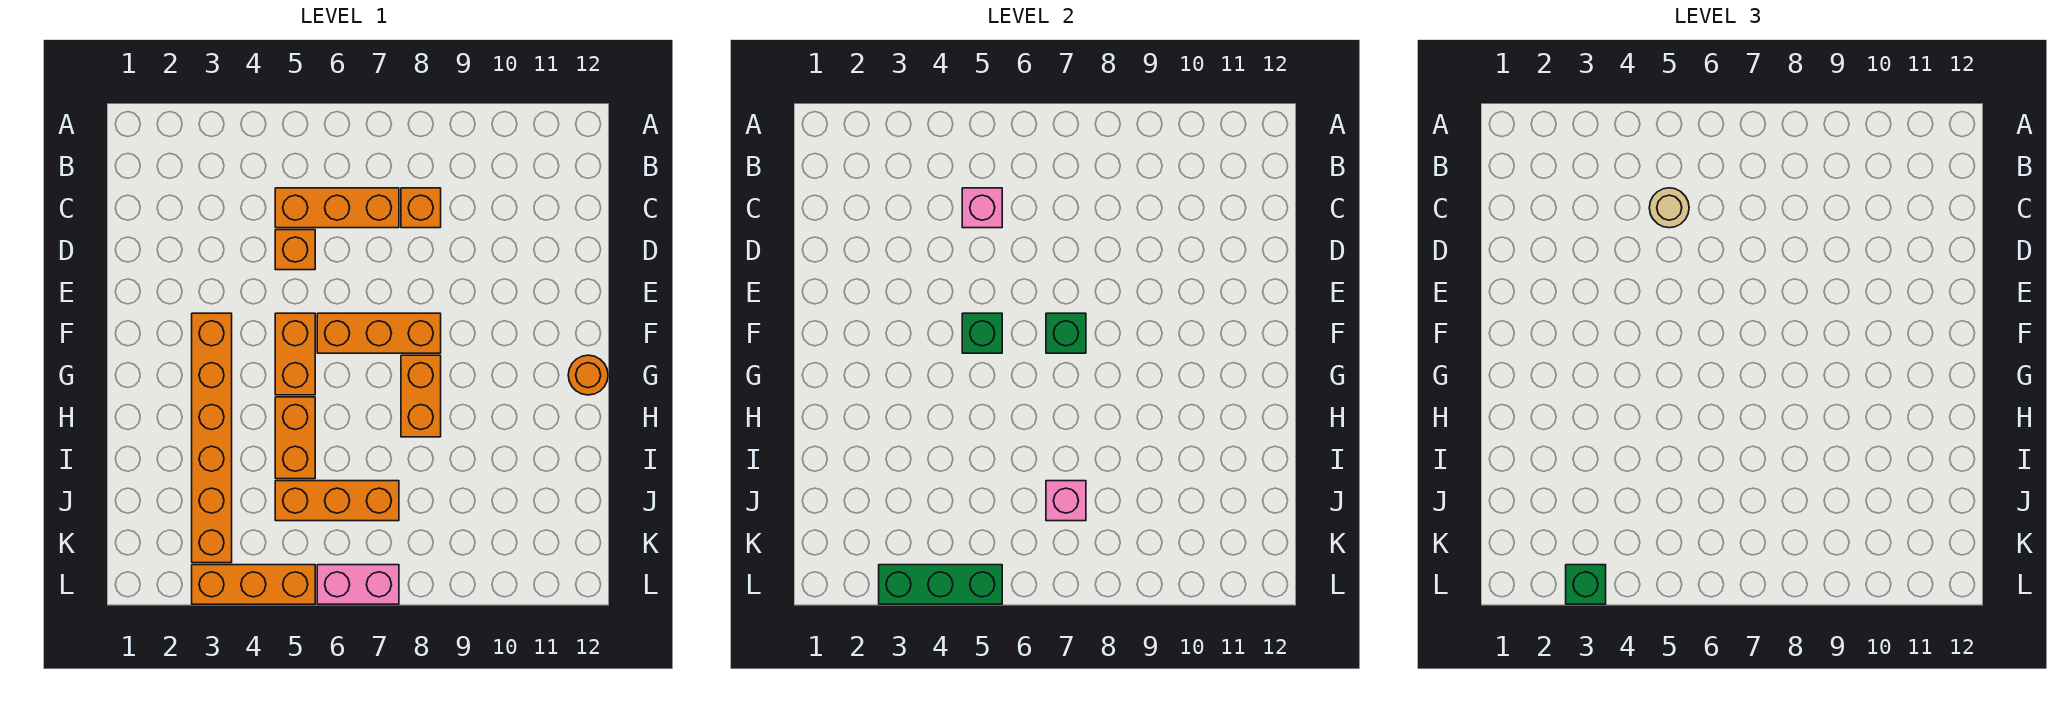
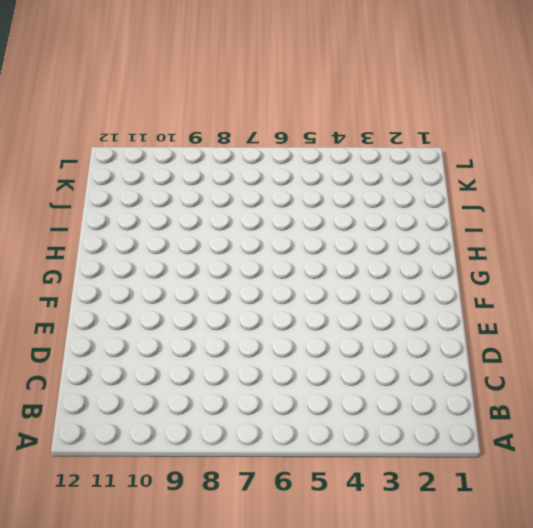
none -> orange 1x3 brick [275,188,399,228]
none -> orange 1x1 brick [401,188,441,228]
none -> orange 1x1 brick [275,230,315,270]

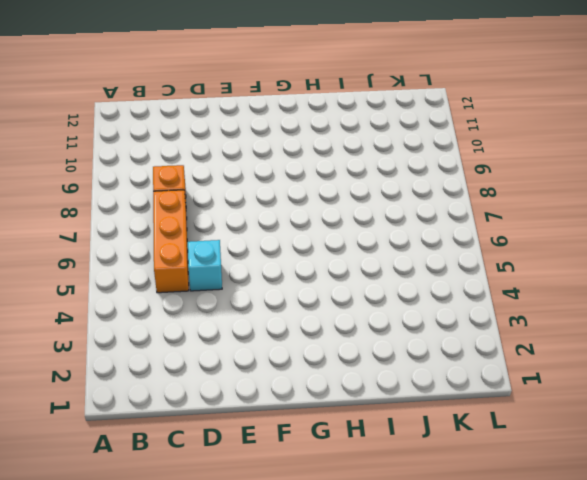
cyan 1x1 brick [188,240,222,291] -> orange 1x1 brick [275,230,315,270]
none -> orange 1x6 brick [192,313,232,563]
none -> orange 1x2 brick [275,313,315,395]
none -> orange 1x3 brick [317,313,441,353]

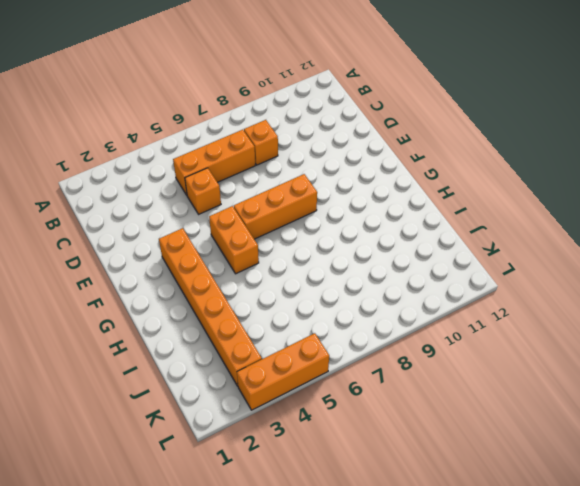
none -> orange 1x2 brick [401,355,441,437]
none -> orange 1x1 round brick [568,355,608,395]
none -> orange 1x2 brick [275,397,315,479]

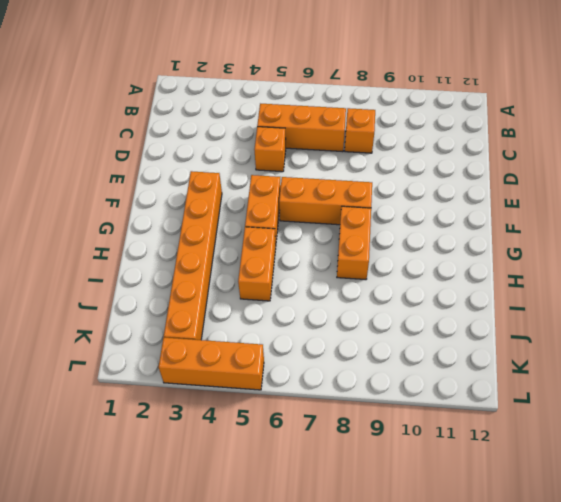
none -> orange 1x1 round brick [568,355,608,395]
none -> orange 1x3 brick [275,481,399,521]
none -> pink 1x2 brick [317,565,399,604]

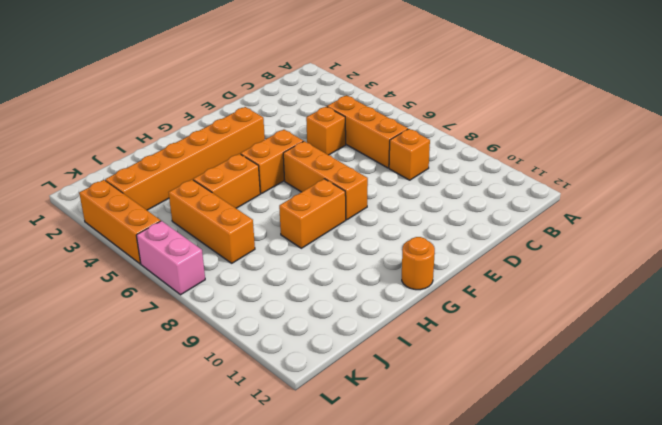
none -> pink 1x1 brick [962,188,1002,228]
none -> green 1x1 brick [962,313,1002,353]
none -> green 1x1 brick [1046,313,1086,353]

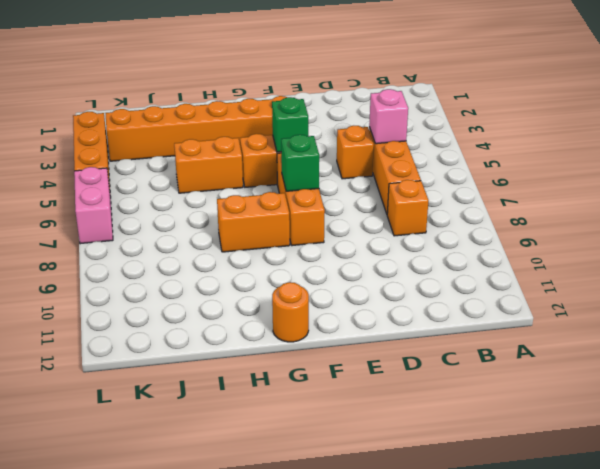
none -> orange 1x3 brick [275,481,399,521]
none -> pink 1x1 brick [1046,481,1086,521]
none -> green 1x3 brick [879,565,1002,604]

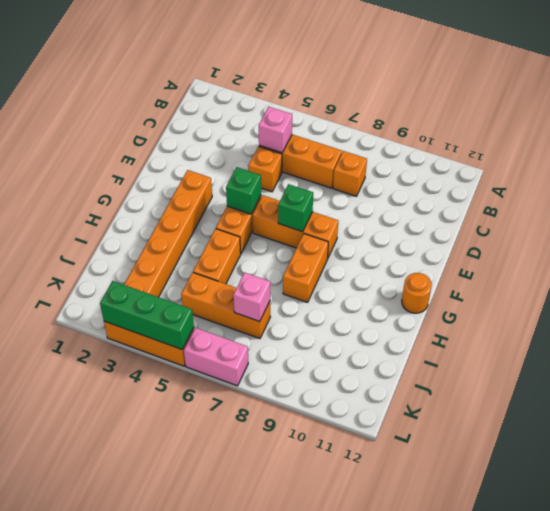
none -> tan 1x1 round brick [1649,188,1689,228]
none -> green 1x1 brick [1566,565,1606,604]

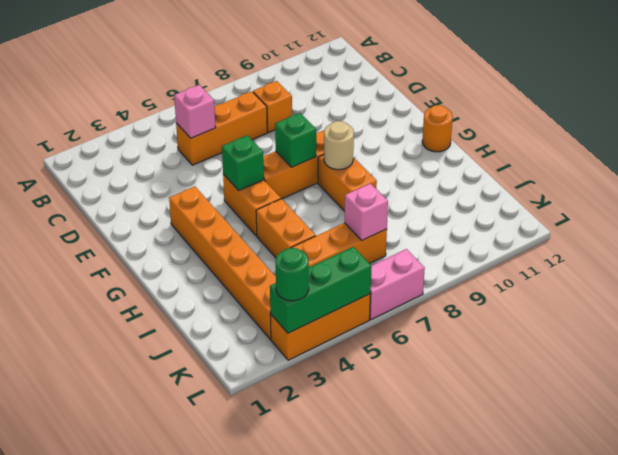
tan 1x1 round brick [324,121,354,170] -> tan 1x1 round brick moved to [1649,188,1689,228]
green 1x1 round brick [276,248,309,301] -> green 1x1 brick [1566,565,1606,604]
none -> orange 1x1 brick [275,230,315,270]

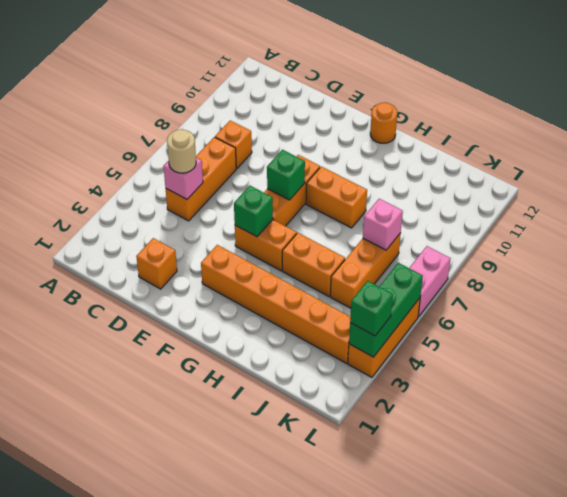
orange 1x1 brick [136,238,177,289] -> orange 1x1 brick moved to [275,230,315,270]

